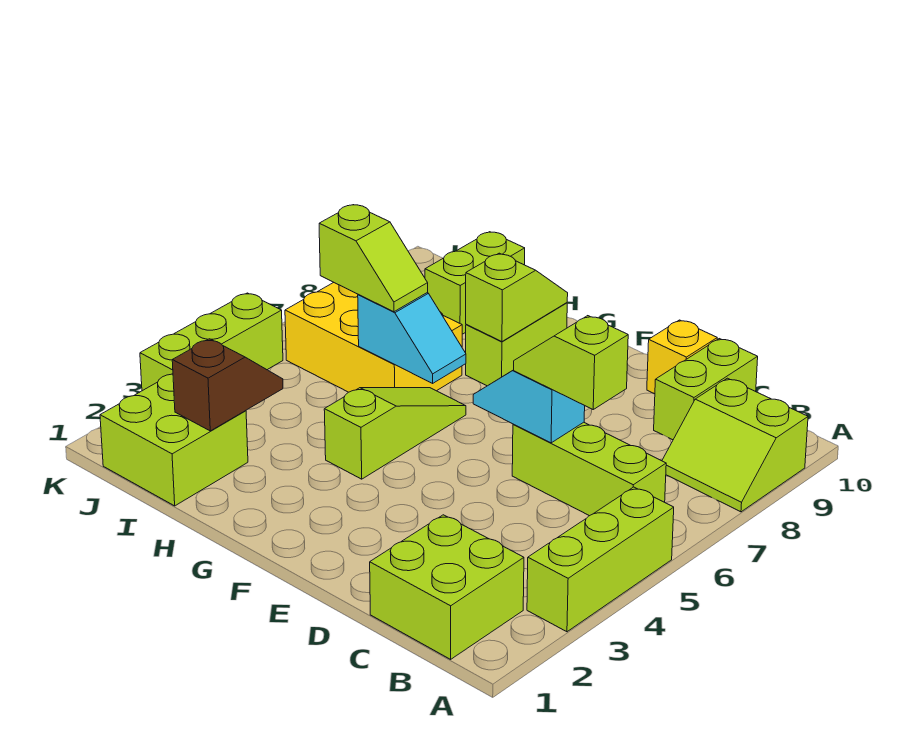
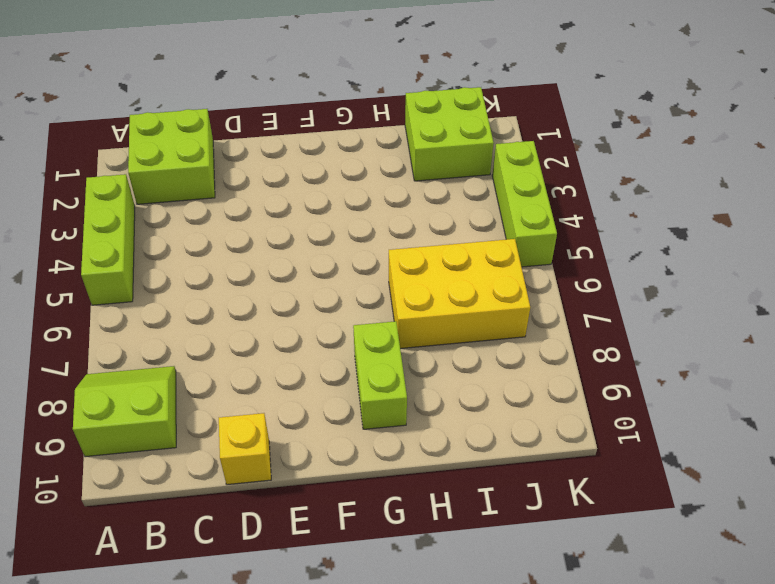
none -> lime 1x3 brick [512,422,666,516]
none -> lime 1x2 brick [654,339,758,440]
none -> lime 1x3 slope [324,388,466,479]

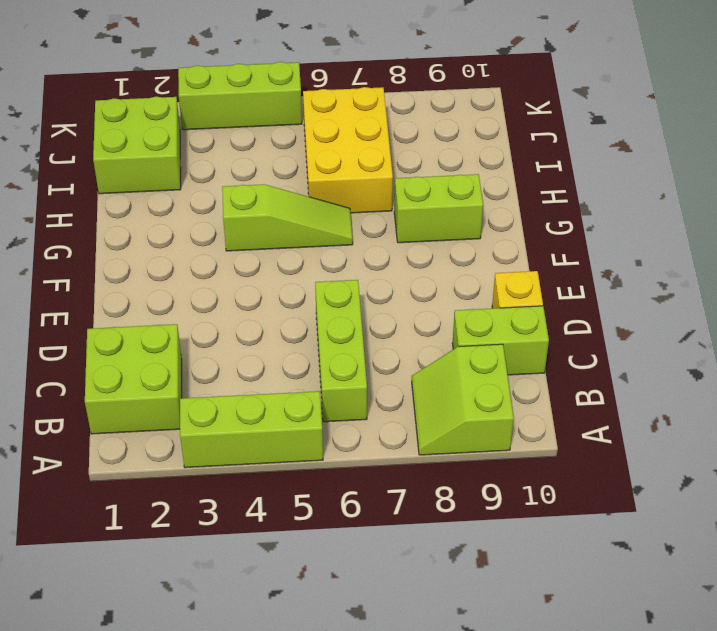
none -> lime 1x2 brick [425,232,525,334]
none -> cyan 1x2 slope [473,370,585,443]
none -> cyan 1x2 slope [358,293,466,383]

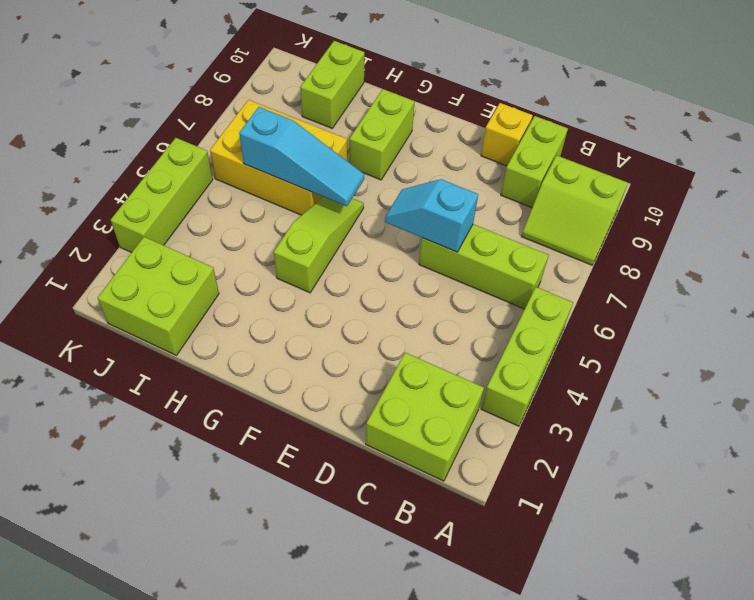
cyan 1x3 slope [239,107,364,206] -> cyan 1x2 slope [358,293,466,383]
none -> lime 1x2 slope [466,253,568,341]
none -> brown 1x2 slope [172,339,283,431]
none -> lime 1x2 slope [514,316,628,409]

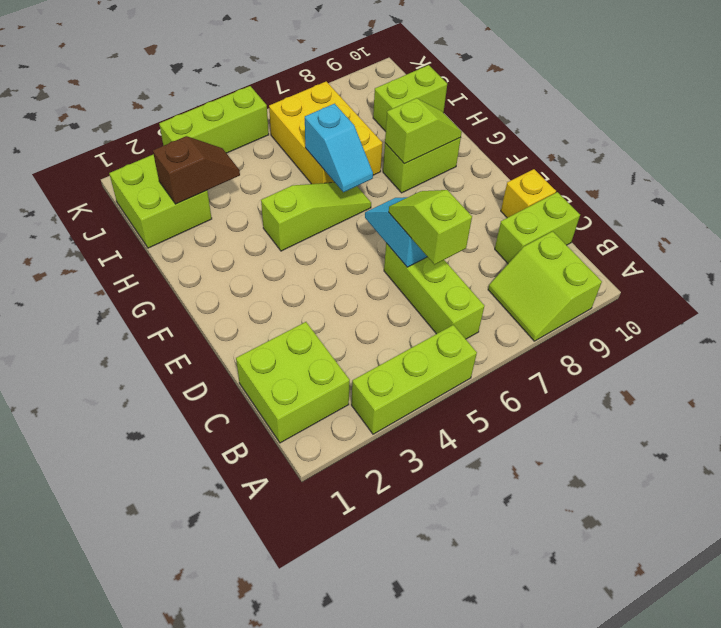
none -> lime 1x2 slope [319,205,428,312]

